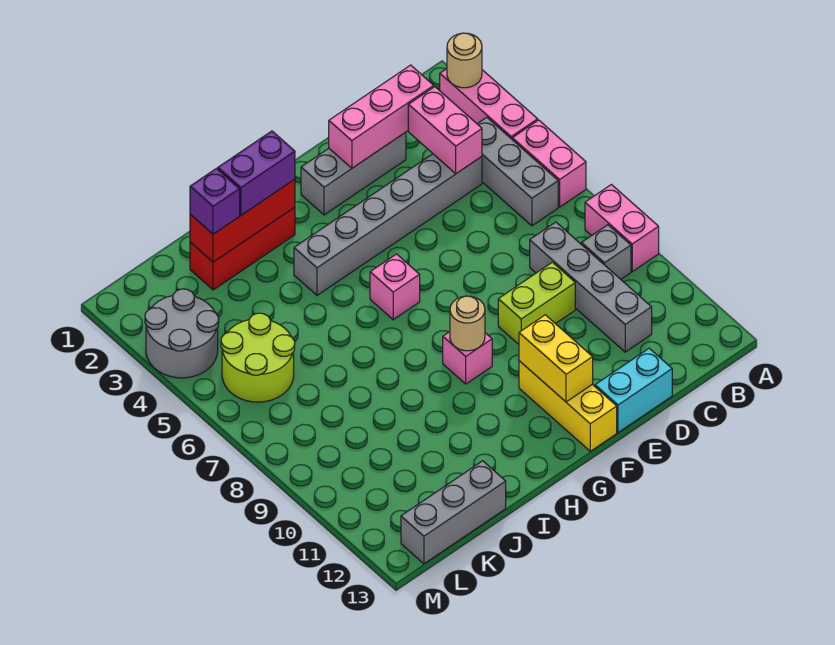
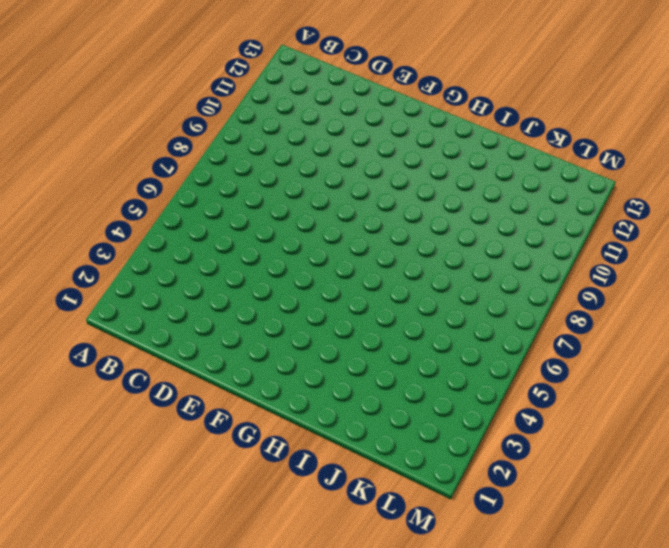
none -> pink 1x3 brick [440,69,538,139]
none -> pink 1x2 brick [512,120,586,207]
none -> pink 1x2 brick [585,185,659,271]

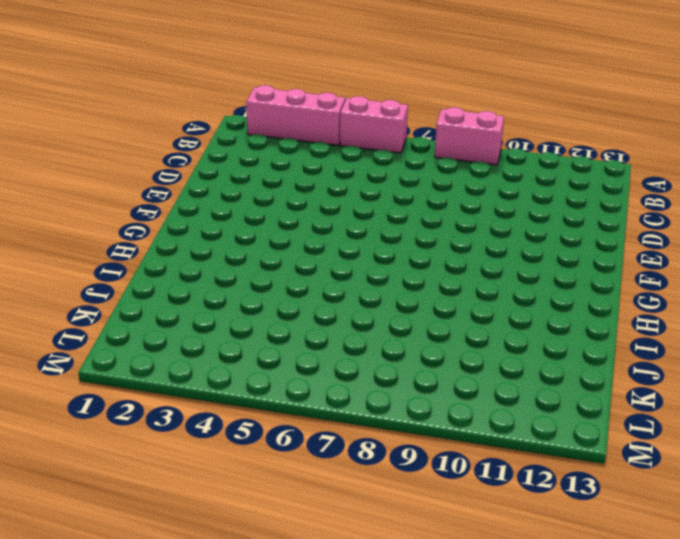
none -> grey 1x3 brick [477,117,558,226]
none -> grey 1x1 brick [581,225,631,279]
none -> grey 1x6 brick [294,154,482,295]

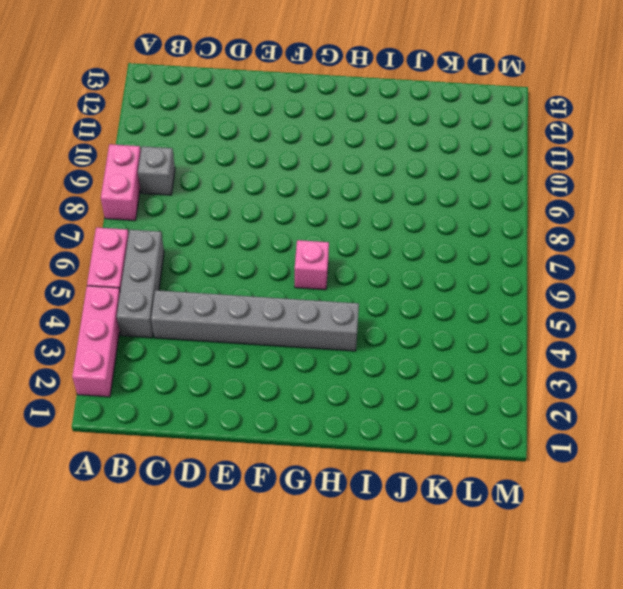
none -> grey 1x4 brick [530,222,652,352]
none -> grey 1x3 brick [301,132,406,215]
none -> lime 1x2 brick [498,262,575,344]

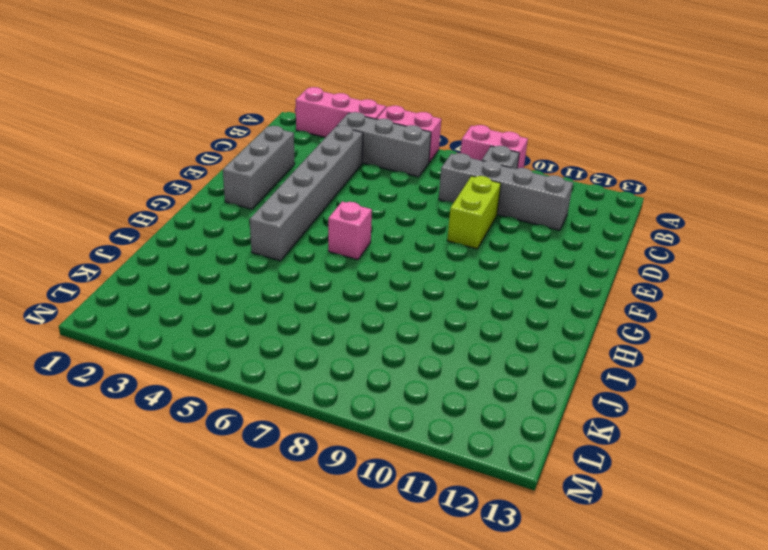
none -> cyan 1x2 brick [595,348,672,433]
none -> yellow 1x3 brick [519,361,617,451]
none -> pink 1x1 brick [443,332,492,384]

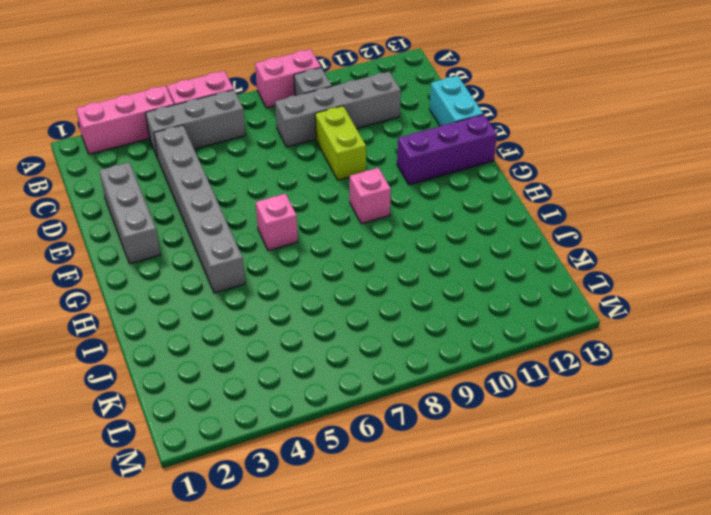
purple 1x3 brick [397,114,497,185] -> yellow 1x3 brick [519,361,617,451]
none -> red 1x3 brick [190,207,295,290]
none -> grey 1x3 brick [401,461,506,564]
none -> lime 2x2 round brick [221,313,295,402]

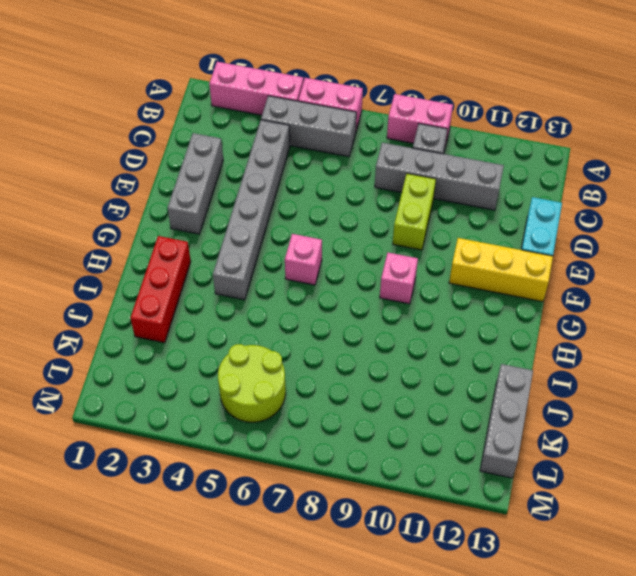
none -> grey 2x2 round brick [145,289,219,378]
none -> tan 1x1 round brick [447,33,482,88]
none -> pink 1x3 brick [329,65,434,168]

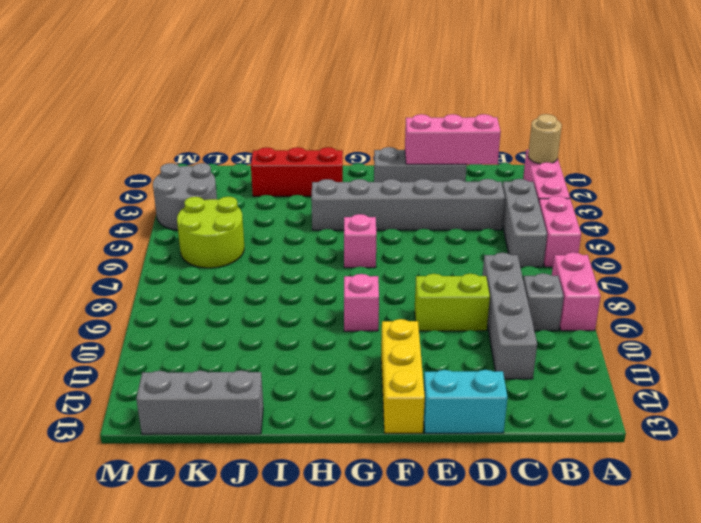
none -> pink 1x2 brick [408,87,482,174]
none -> yellow 1x2 brick [519,315,593,402]
none -> tan 1x1 round brick [450,296,485,351]

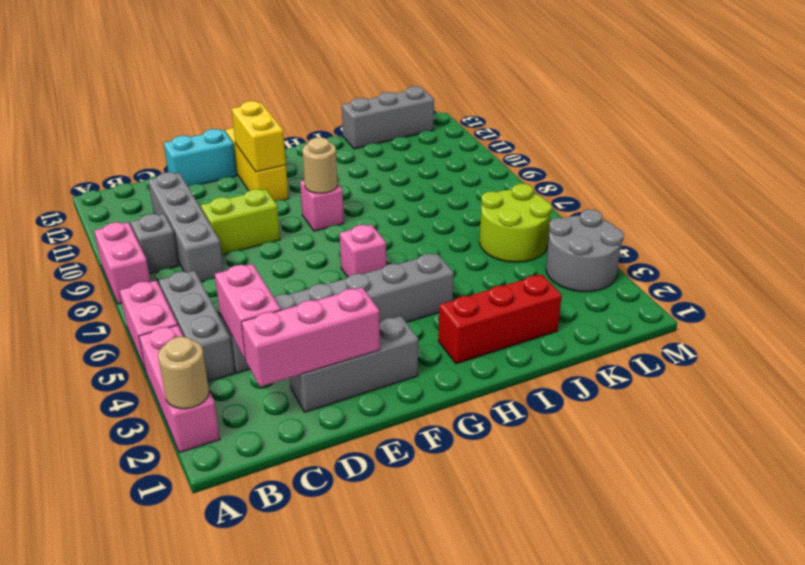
none -> red 1x3 brick [190,179,295,262]
none -> purple 1x2 brick [218,131,295,215]
none -> purple 1x1 brick [190,169,240,234]

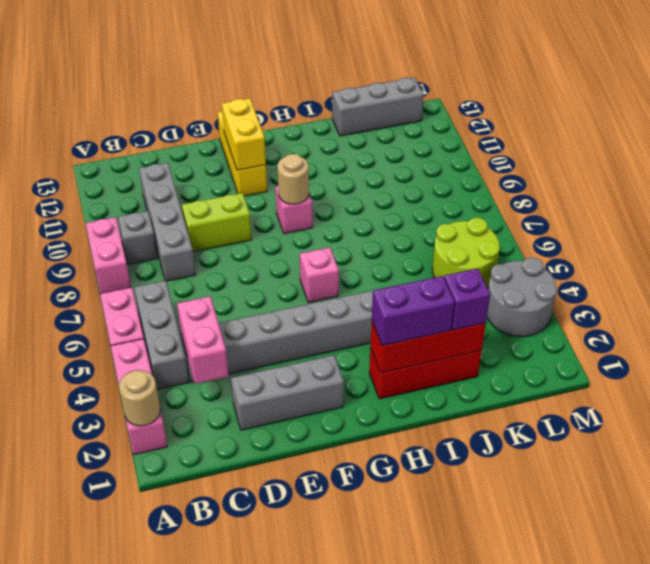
none -> cyan 1x2 brick [595,348,672,433]
none -> pink 1x3 brick [329,65,434,168]

